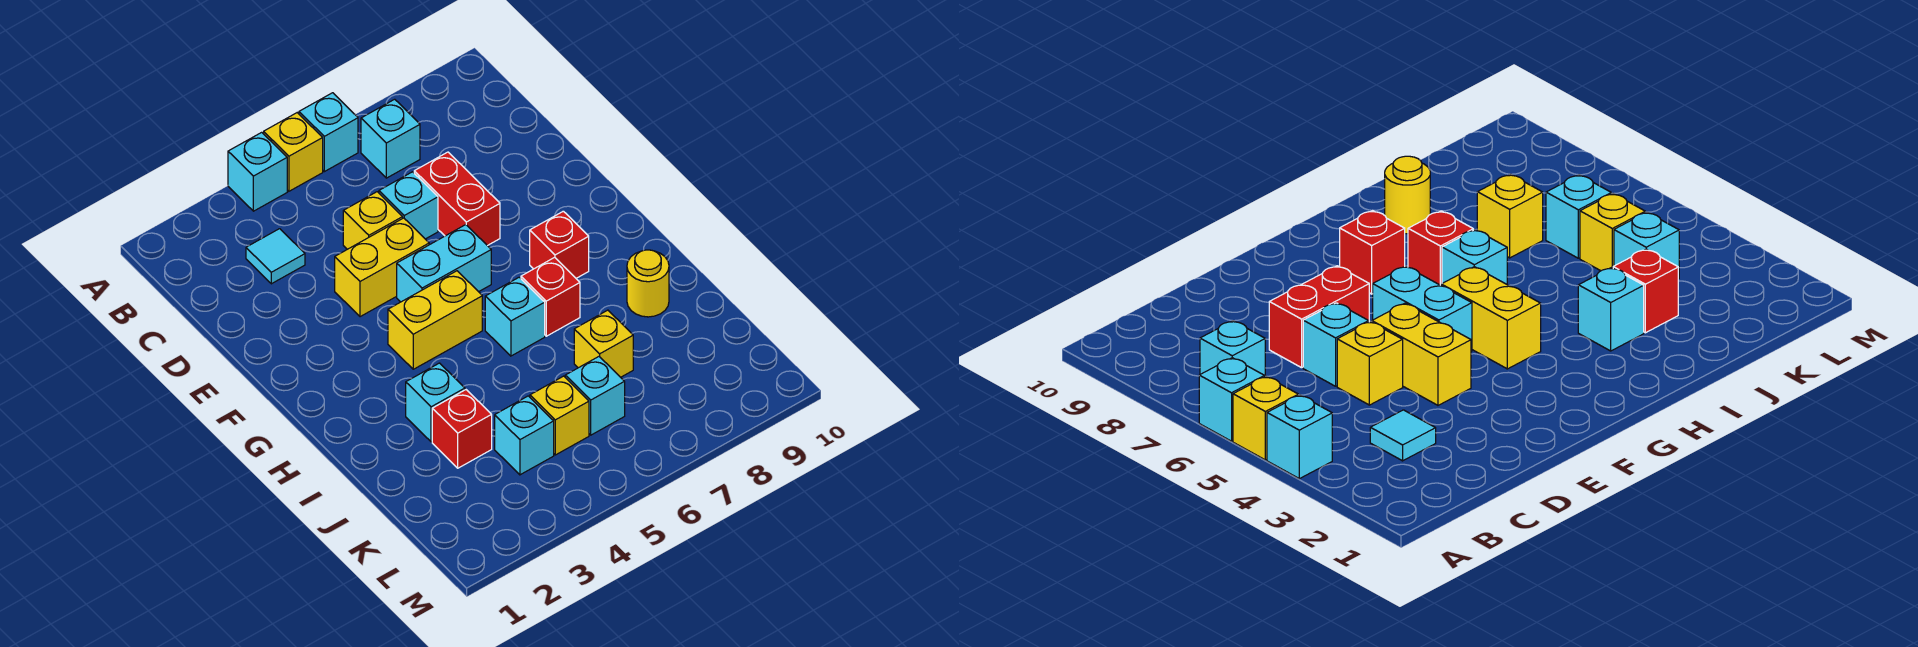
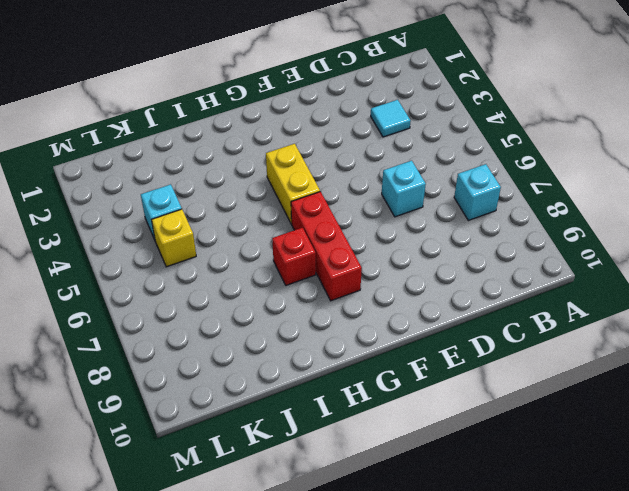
red 1x3 brick [291,192,362,301] -> red 1x1 brick [530,211,589,278]
none -> cyan 1x1 brick [228,132,287,211]
none -> yellow 1x1 brick [264,113,323,191]
none -> cyan 1x1 brick [299,93,358,172]

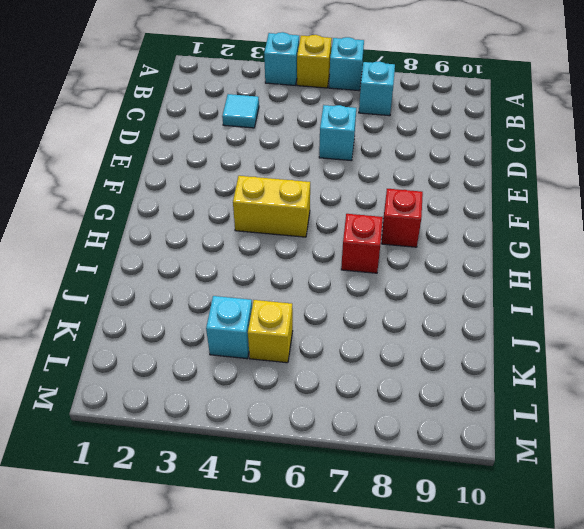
none -> yellow 1x1 brick [343,192,403,249]
none -> red 1x2 brick [414,152,500,246]
none -> yellow 1x2 brick [335,218,429,317]

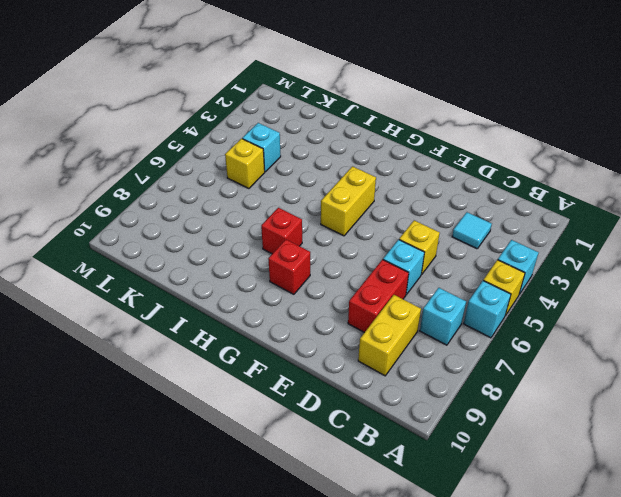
yellow 1x2 brick [358,295,421,376] -> yellow 1x2 brick moved to [335,218,429,317]
red 1x2 brick [348,260,409,333] -> red 1x2 brick turned to [414,152,500,246]
none -> cyan 1x2 brick [397,225,491,302]
none -> cyan 1x1 brick [485,277,545,356]
none -> cyan 1x1 brick [406,363,465,442]

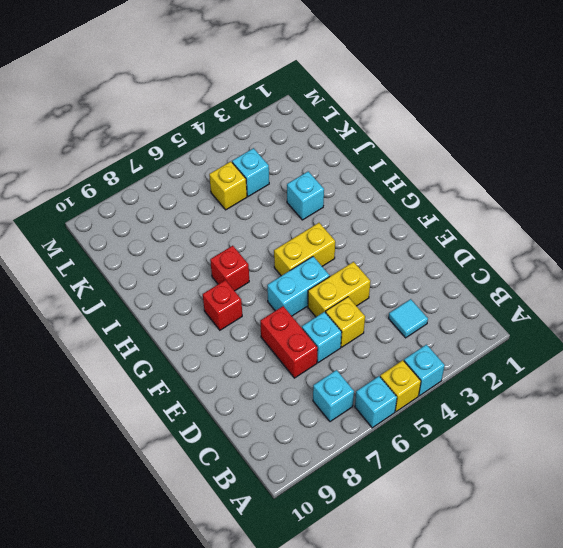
none -> cyan 1x1 brick [485,277,545,356]
none -> yellow 1x1 round brick [627,250,669,317]
none -> red 1x1 brick [432,390,492,468]

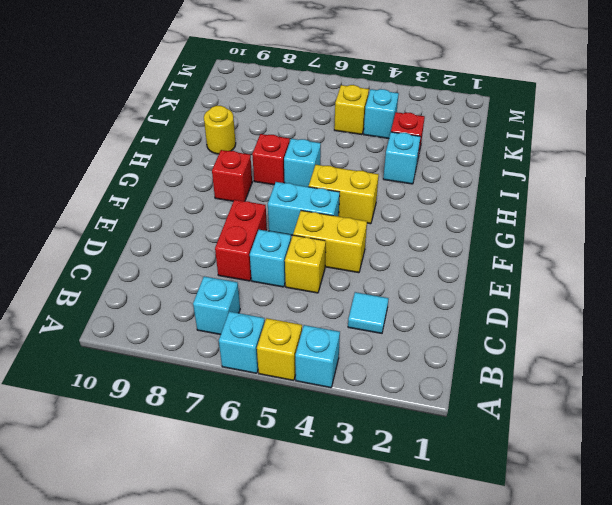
none -> yellow 1x1 brick [574,310,633,377]
none -> cyan 1x1 brick [565,357,625,435]

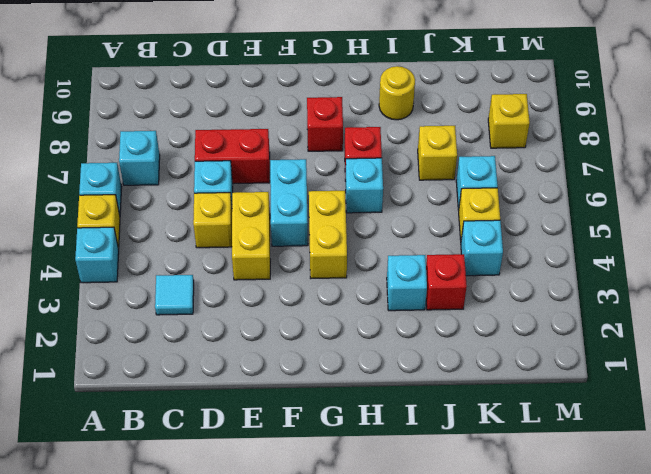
yellow 1x1 brick [488,94,530,148] -> none

